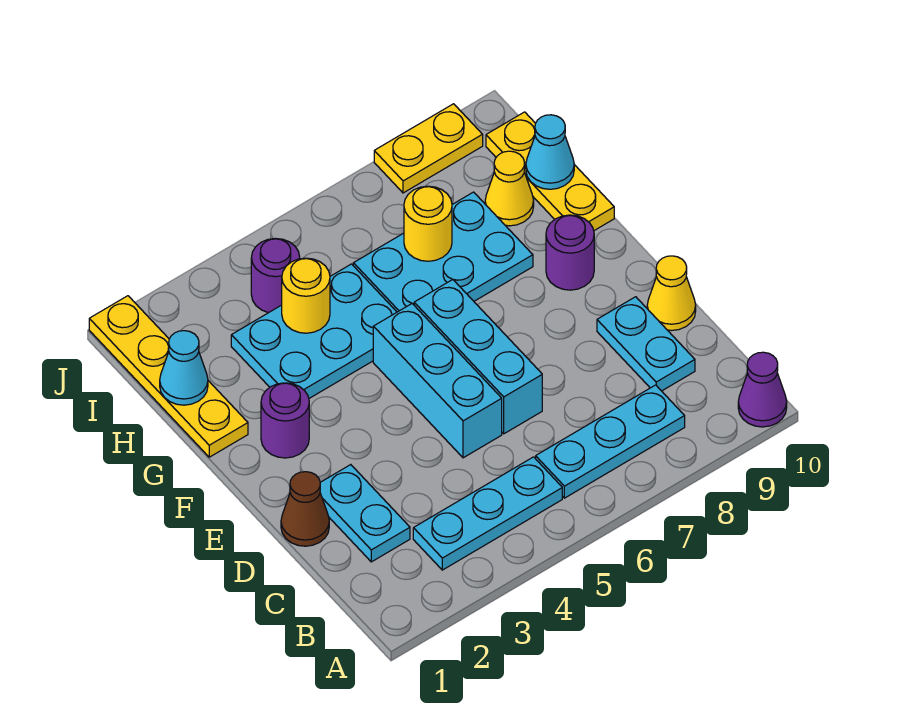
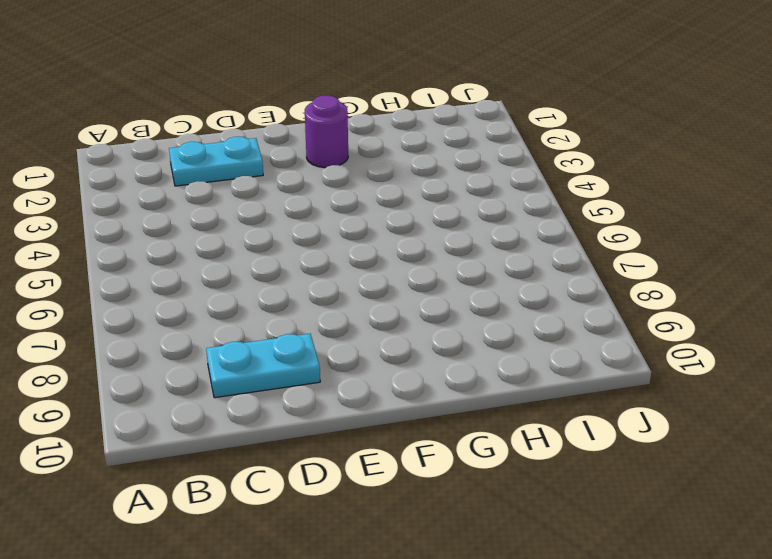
none -> purple 1x1 cone [738,352,787,427]
none -> cyan 1x3 plate [413,457,562,570]
none -> cyan 1x3 plate [536,385,685,498]

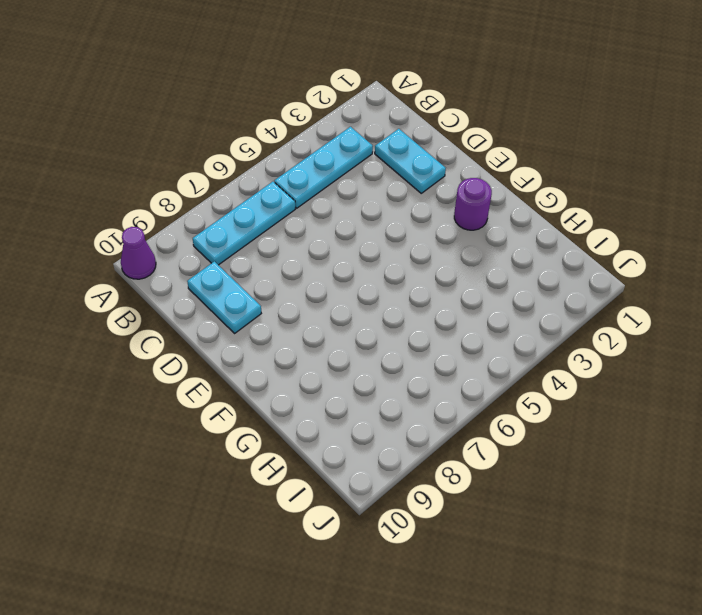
none -> brown 1x1 cone [281,472,329,546]
none -> cyan 1x3 brick [373,304,502,458]
none -> cyan 1x3 brick [414,279,542,434]

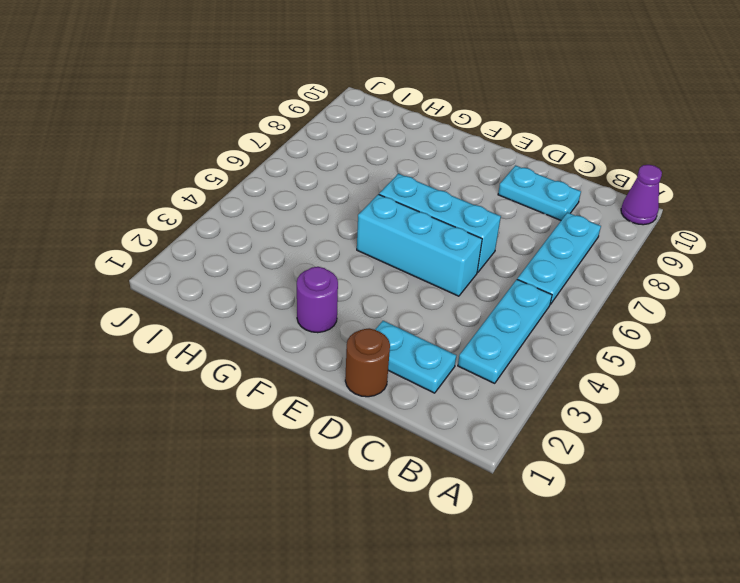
brown 1x1 round brick [345,328,390,397] -> brown 1x1 cone [281,472,329,546]
none -> yellow 1x1 cone [647,256,696,330]
none -> purple 1x1 round brick [546,215,594,290]
none -> yellow 1x4 plate [89,296,248,457]

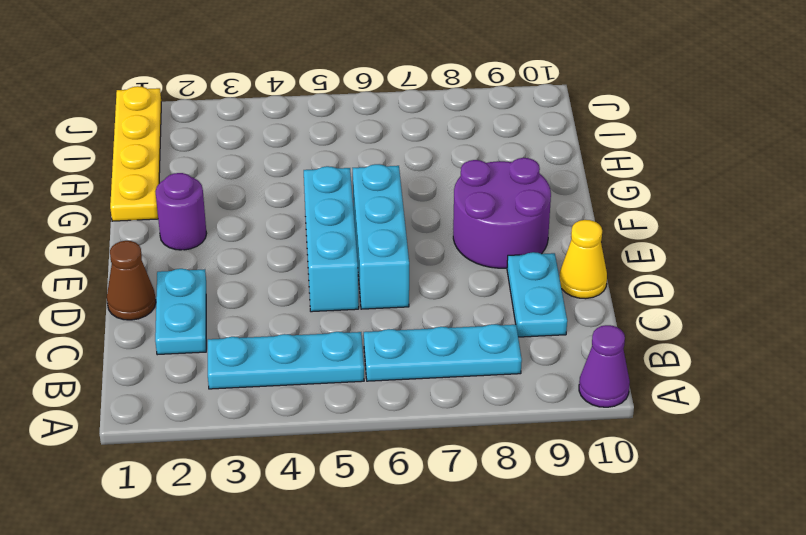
purple 2x2 round brick [453,158,551,268] -> purple 1x1 round brick [546,215,594,290]
none -> cyan 2x3 plate [231,264,397,398]
none -> cyan 2x3 plate [353,192,533,312]
none -> yellow 1x3 plate [486,112,614,230]

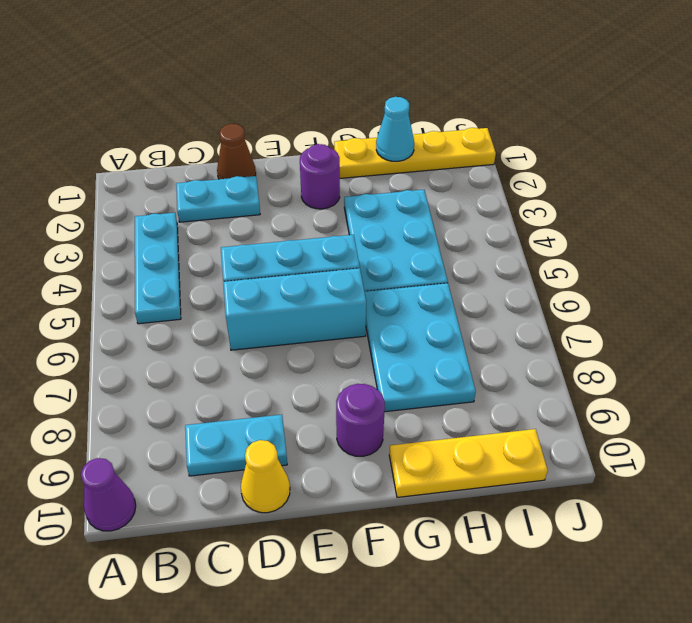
none -> cyan 1x3 plate [536,385,685,498]
none -> yellow 1x1 cone [485,151,534,226]
none -> purple 1x1 round brick [251,238,300,313]

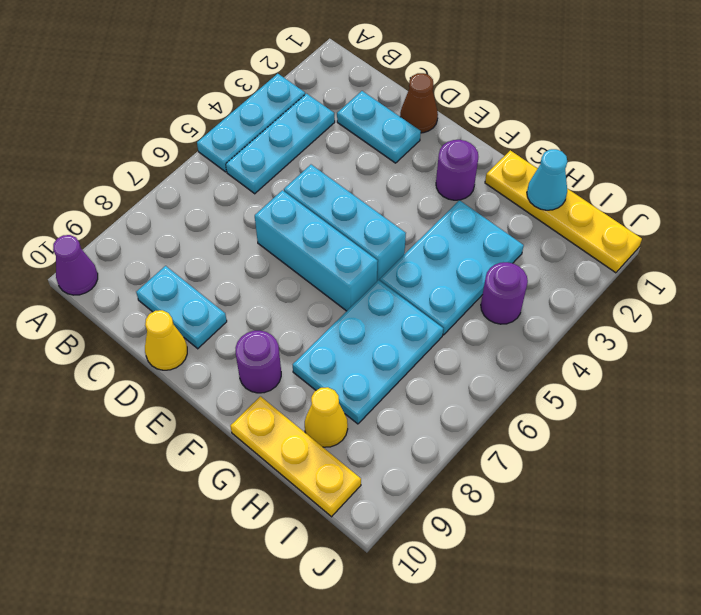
cyan 1x3 plate [197,74,305,172] -> cyan 1x3 plate moved to [536,385,685,498]
none -> yellow 1x2 plate [374,104,483,193]
none -> yellow 1x1 round brick [282,258,330,333]
none -> yellow 1x1 round brick [404,186,452,261]

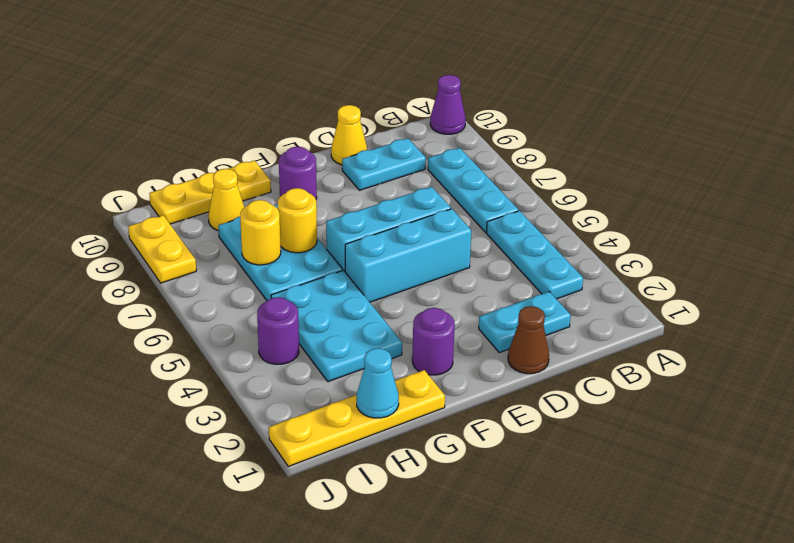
yellow 1x1 round brick [278,188,317,253] -> yellow 1x1 round brick moved to [282,258,330,333]
none -> cyan 1x1 cone [526,115,574,189]

